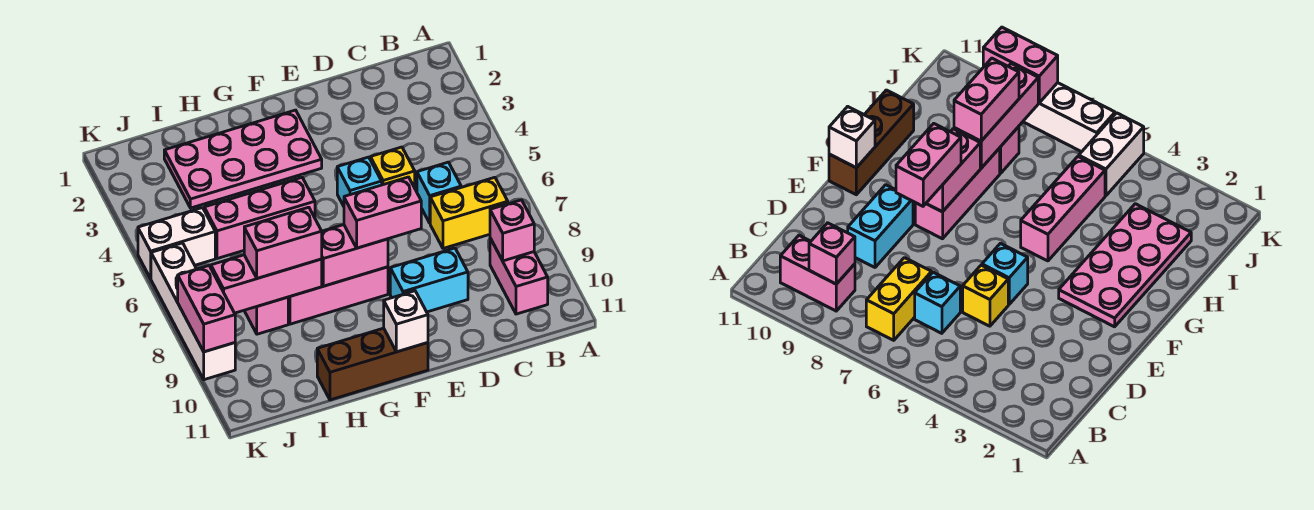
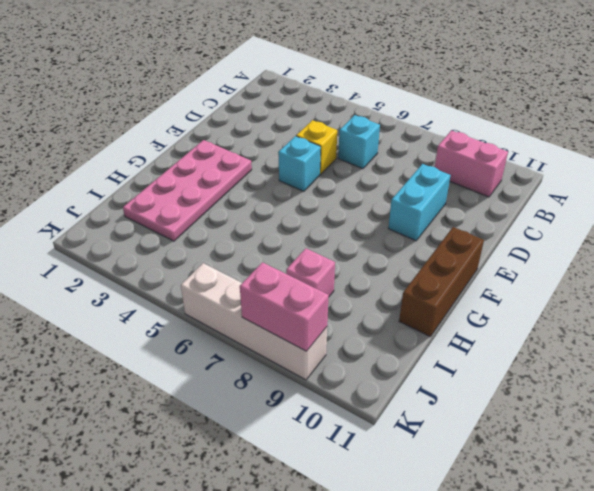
none -> yellow 1x2 brick [430,177,508,248]
none -> pink 1x3 brick [288,267,388,324]
none -> pink 1x3 brick [204,178,315,259]

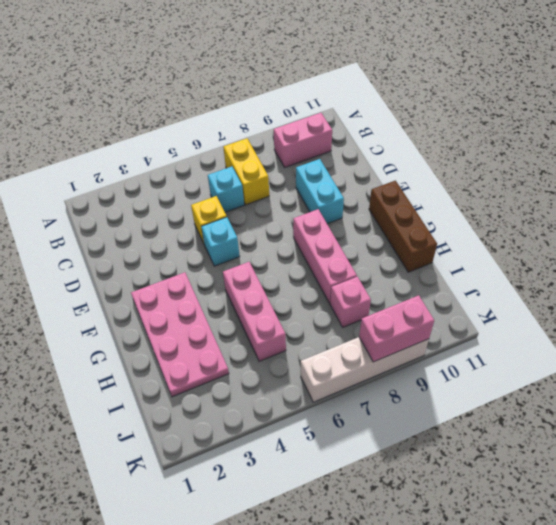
none -> white 1x2 brick [138,208,215,279]
none -> pink 1x1 brick [490,200,534,261]
none -> pink 1x2 brick [322,225,388,286]

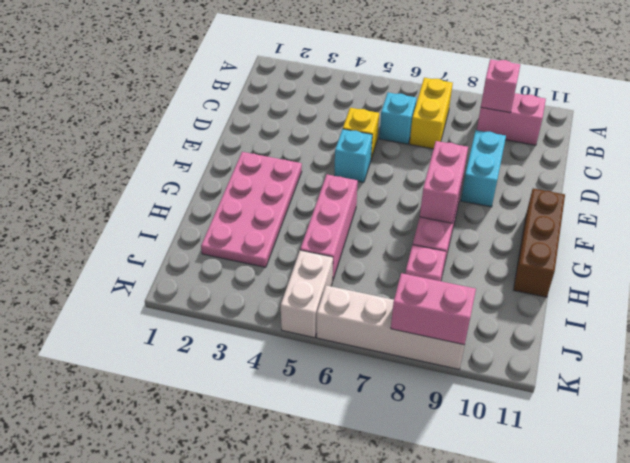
none -> white 1x1 brick [384,291,428,352]
none -> pink 1x3 brick [211,255,322,313]
none -> pink 1x2 brick [344,177,421,248]

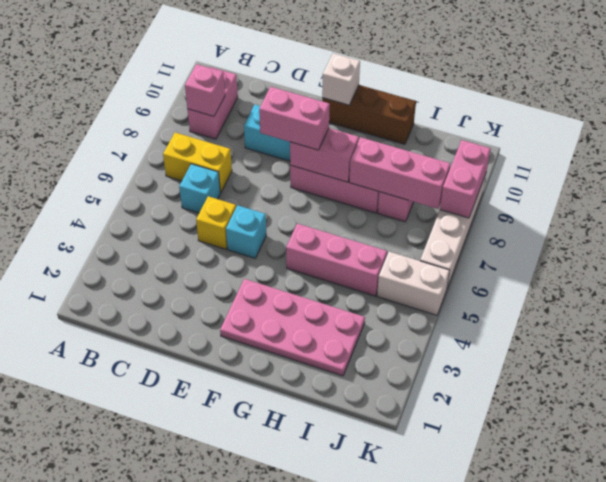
none -> pink 1x2 brick [244,207,322,278]

